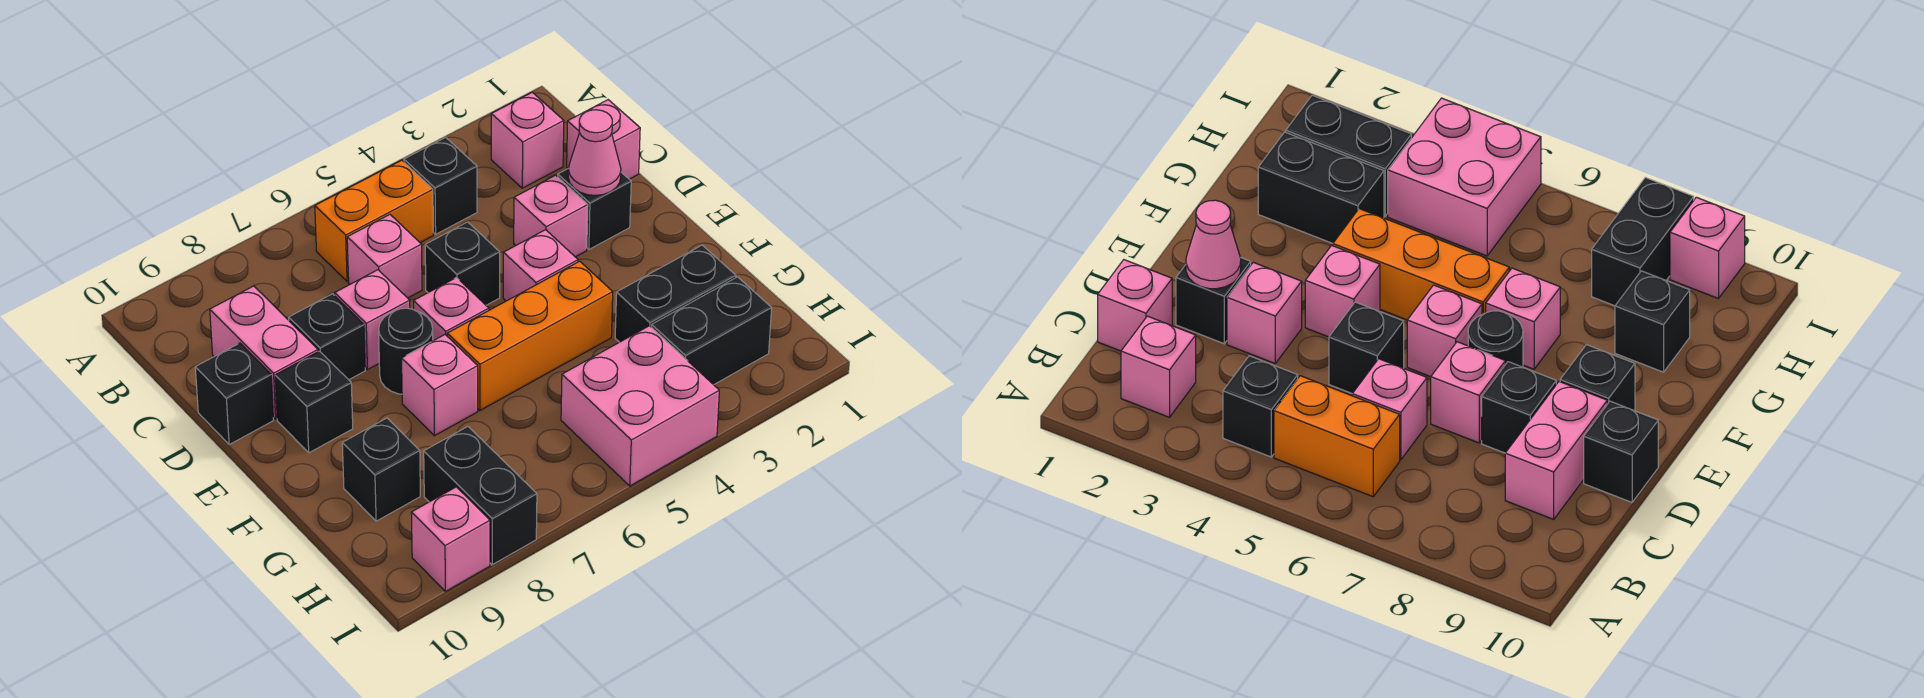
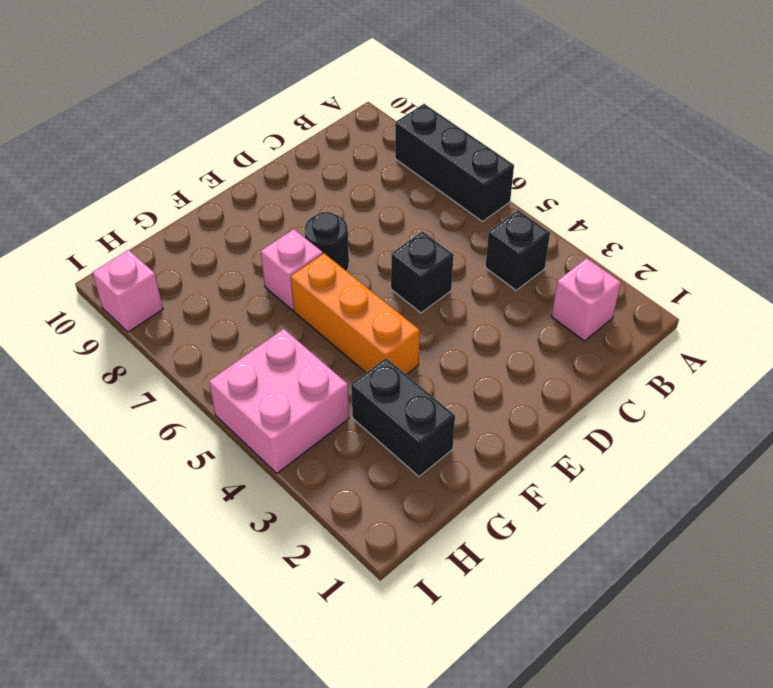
black 1x3 brick [395,104,514,221] -> none
none -> orange 1x2 brick [315,160,433,281]
none -> pink 1x1 brick [567,100,640,179]
none -> pink 1x1 brick [347,215,422,298]

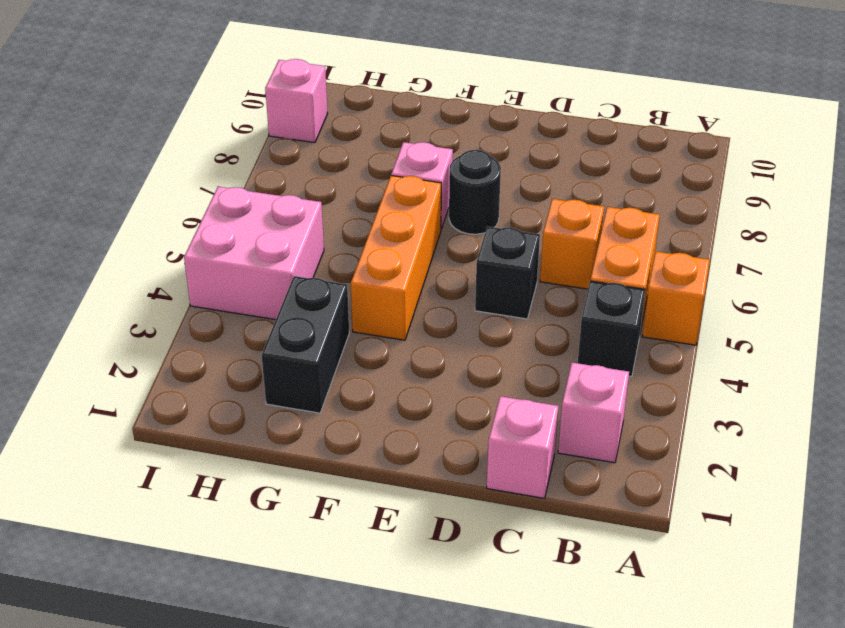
orange 1x1 brick [642,251,710,345] -> none
orange 1x1 brick [540,199,604,289] -> pink 1x1 brick [347,215,422,298]
none -> pink 1x2 brick [210,286,318,419]
none -> black 1x1 brick [558,168,631,249]
none -> pink 1x1 brick [514,175,588,257]

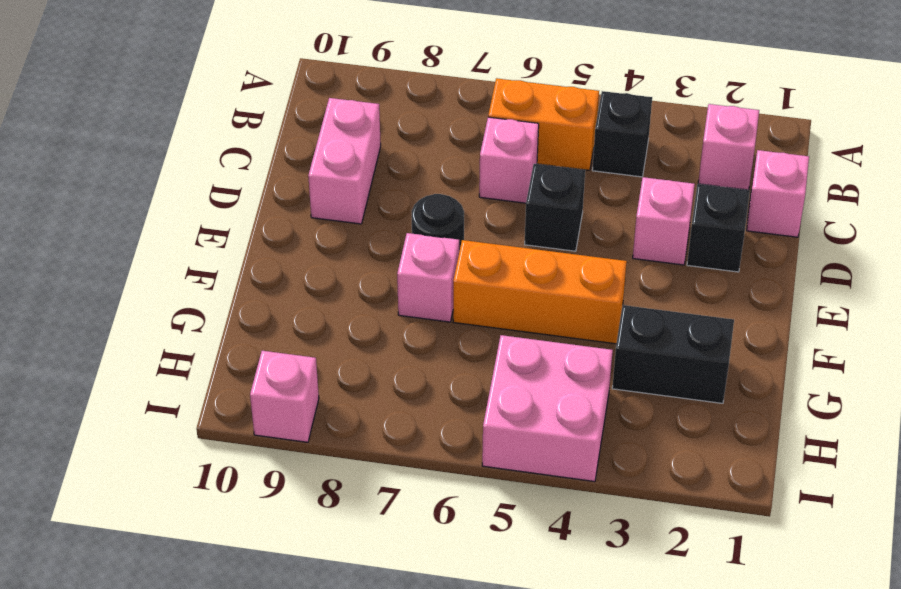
none -> pink 1x1 brick [335,270,410,370]
none -> black 1x1 brick [289,294,365,380]
none -> black 1x1 brick [195,343,274,445]

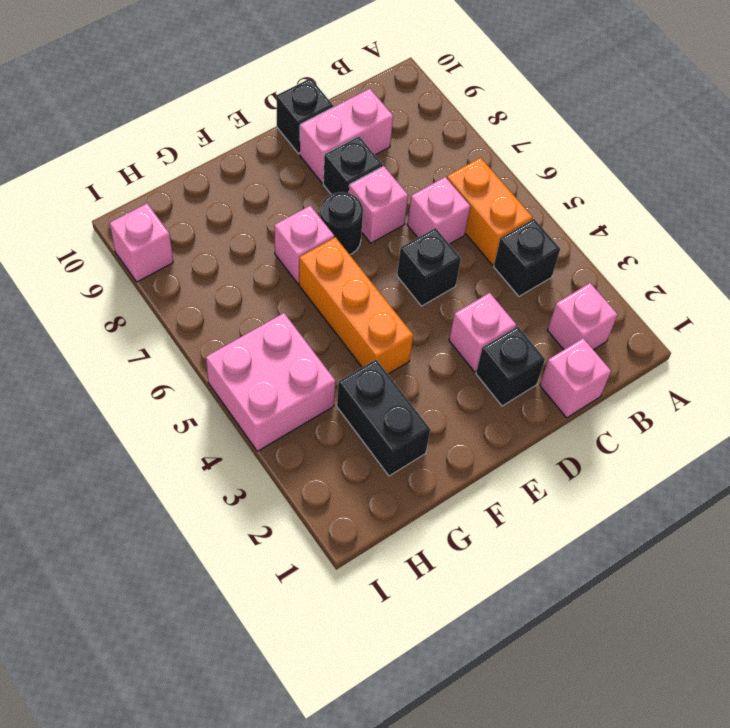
none -> pink 1x1 brick [503,230,578,301]
none -> pink 1x1 brick [414,278,489,341]
none -> black 1x1 brick [275,351,353,453]

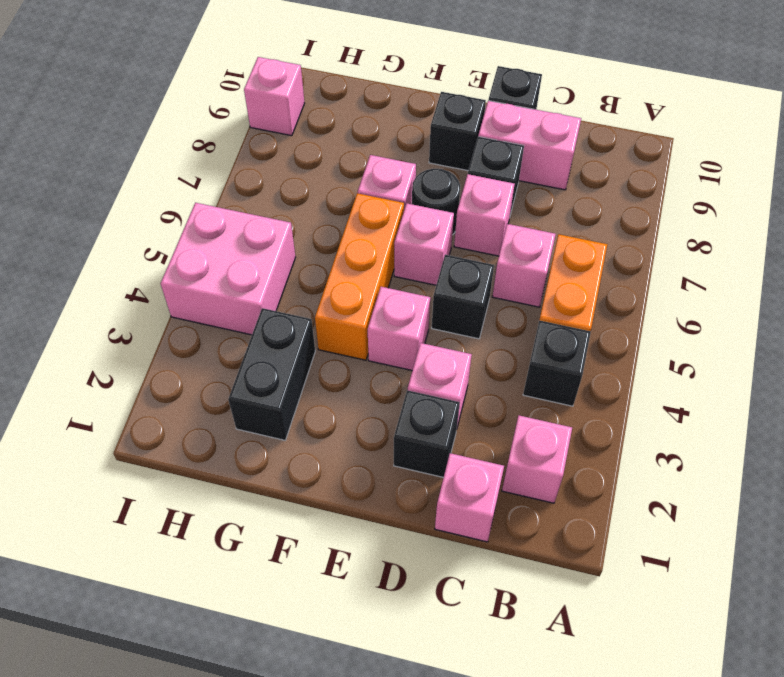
none -> black 1x1 brick [342,418,420,521]
none -> black 1x2 brick [652,277,772,385]
none -> black 1x2 brick [424,427,537,565]

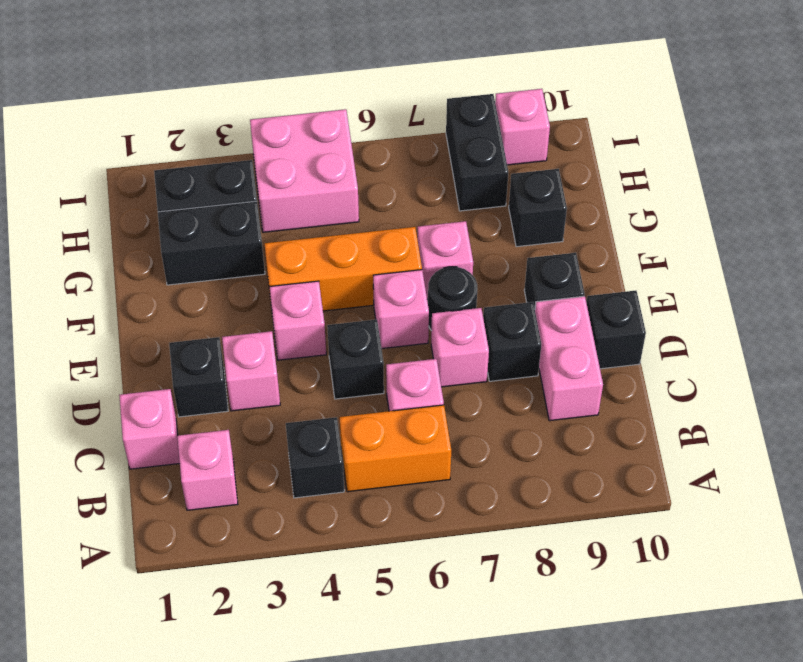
none -> pink 1x1 cone [568,110,621,195]

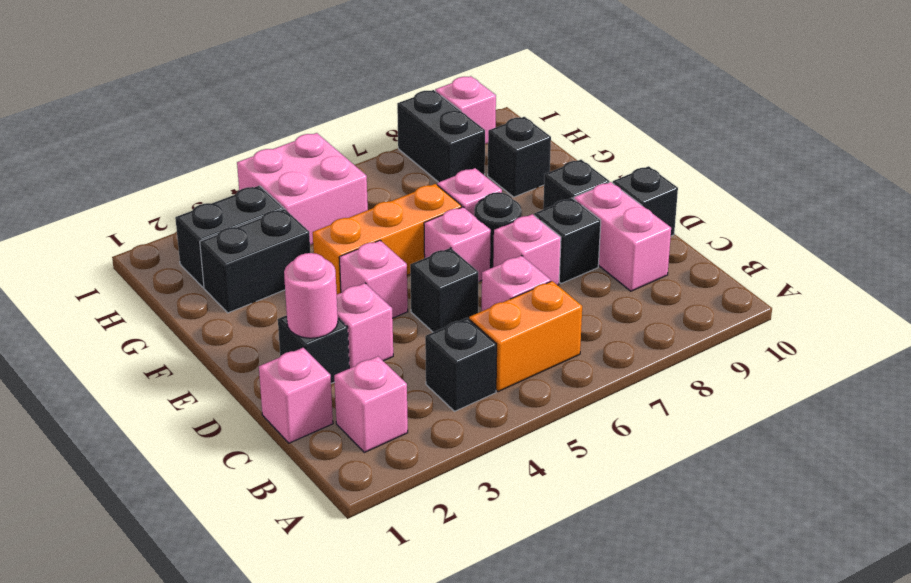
pink 1x1 round brick [284,253,338,338] -> pink 1x1 cone [568,110,621,195]

